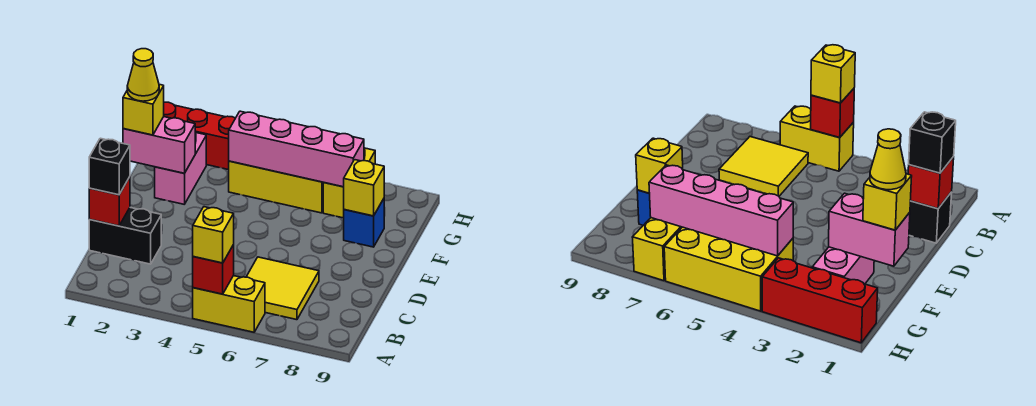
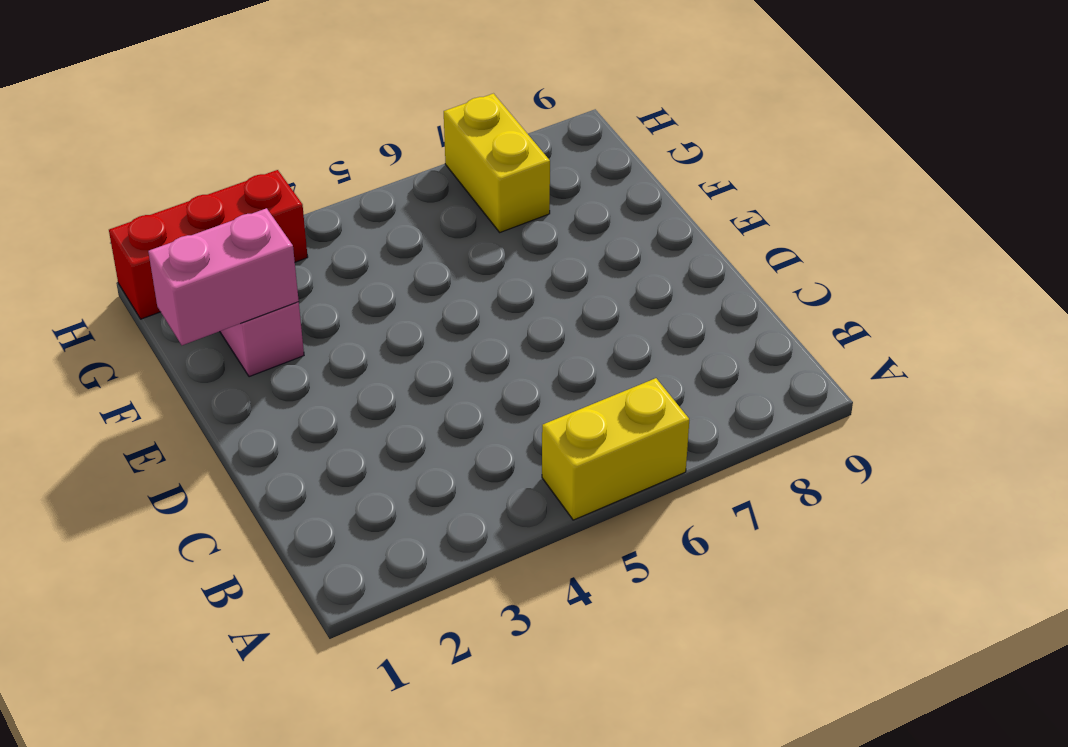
none -> yellow 2x2 tile [246,257,319,320]
none -> black 1x2 brick [89,208,161,264]
none -> blue 1x1 brick [344,199,384,247]

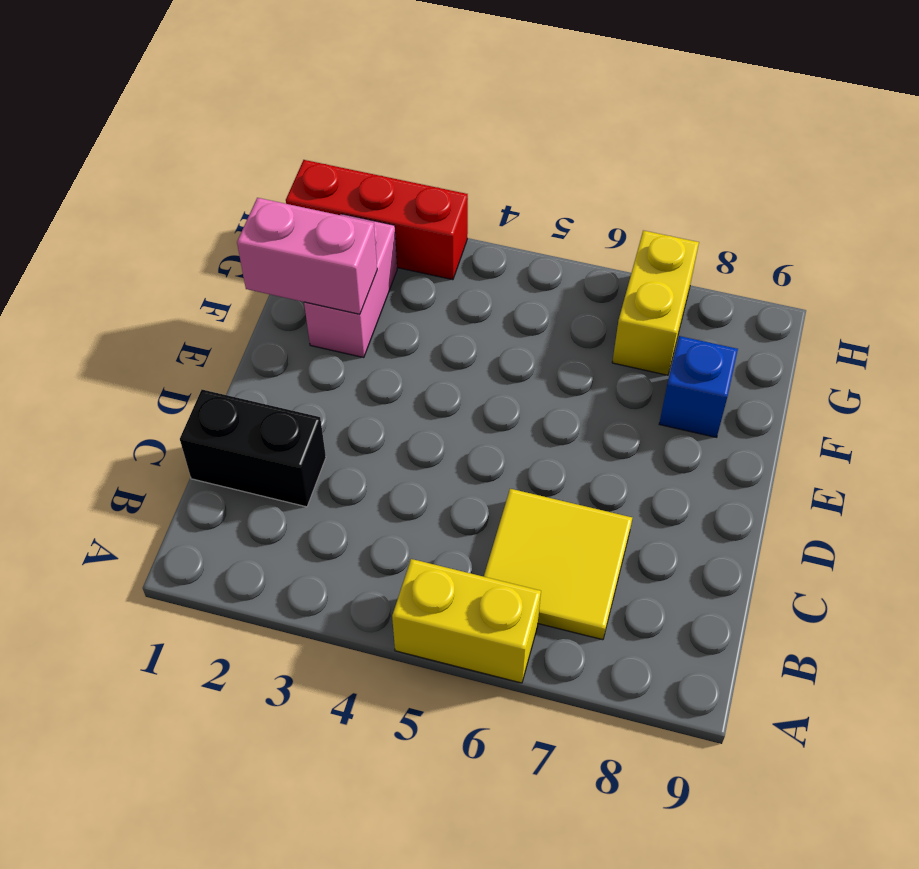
none -> yellow 2x3 brick [229,161,323,213]
none -> red 1x1 brick [193,245,234,294]
none -> red 1x1 brick [89,177,130,226]

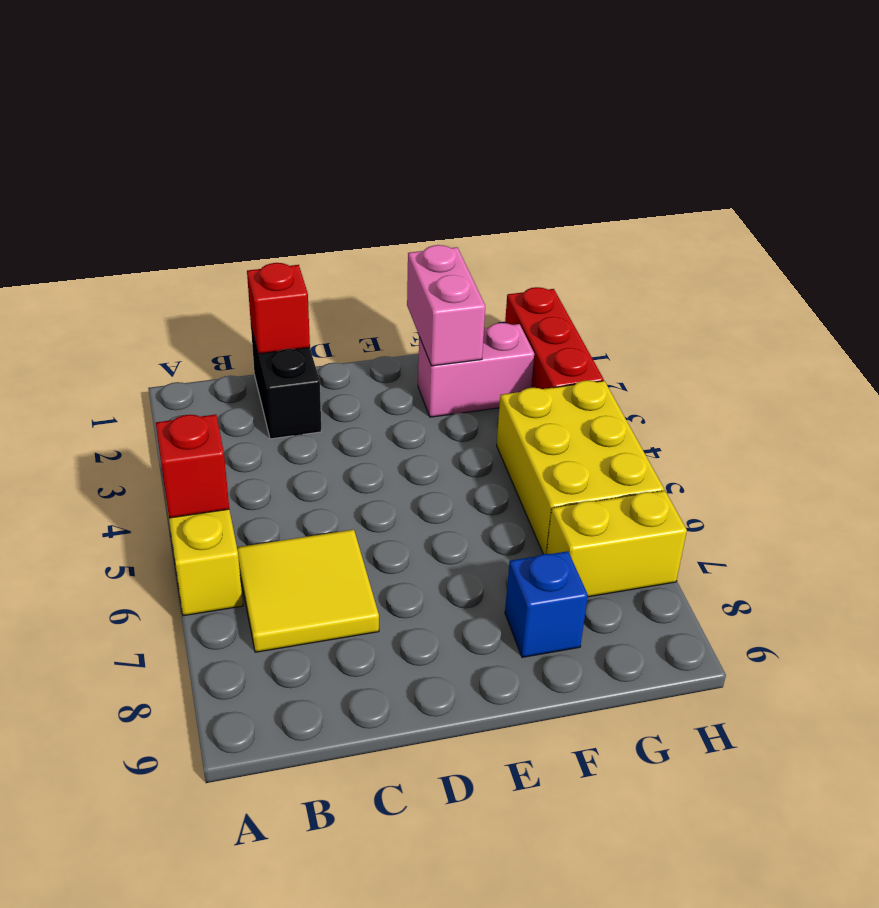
none -> yellow 1x1 brick [344,160,384,216]
none -> pink 1x4 brick [229,111,364,187]
none -> yellow 1x1 brick [193,207,234,263]

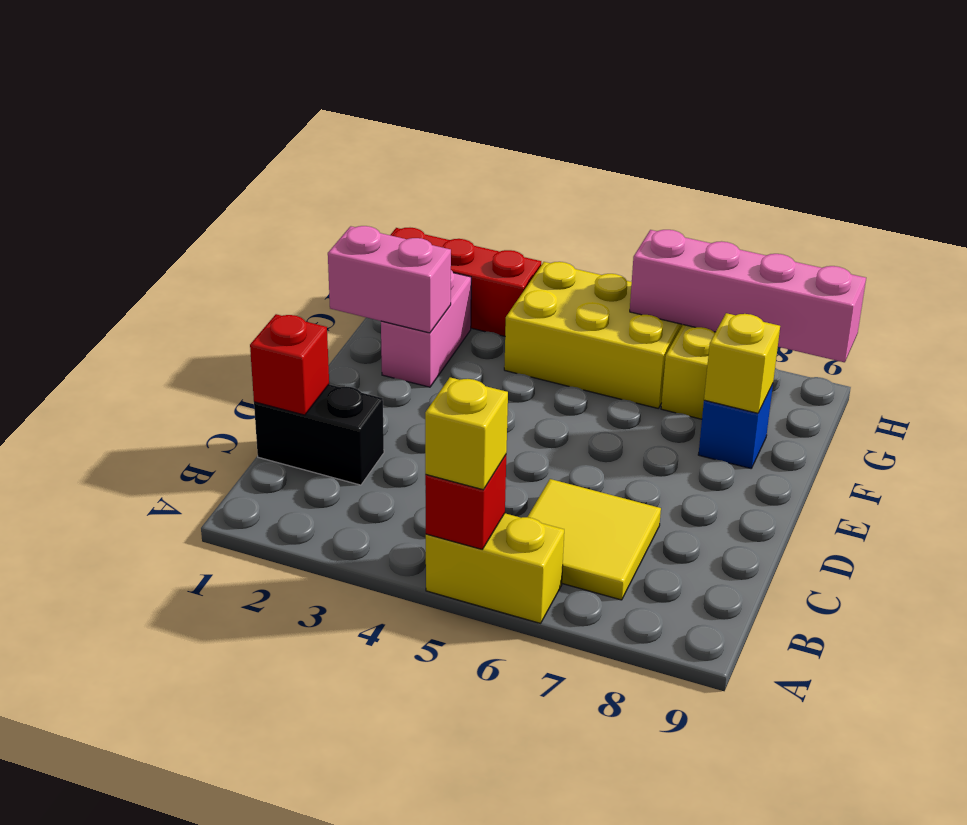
pink 1x4 brick [630,230,866,362] -> pink 1x4 brick moved to [229,111,364,187]
none -> black 1x1 brick [89,138,130,195]
none -> yellow 1x1 brick [123,84,164,135]
none -> yellow 1x1 cone [127,49,159,101]

